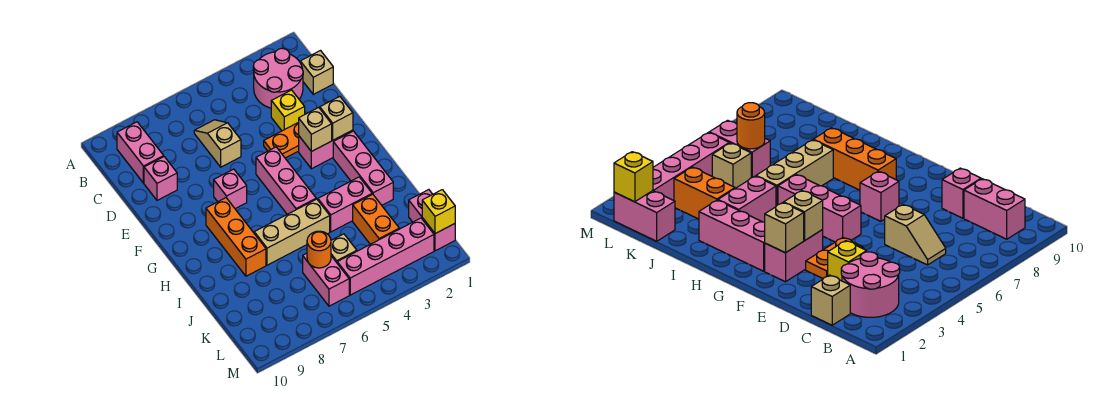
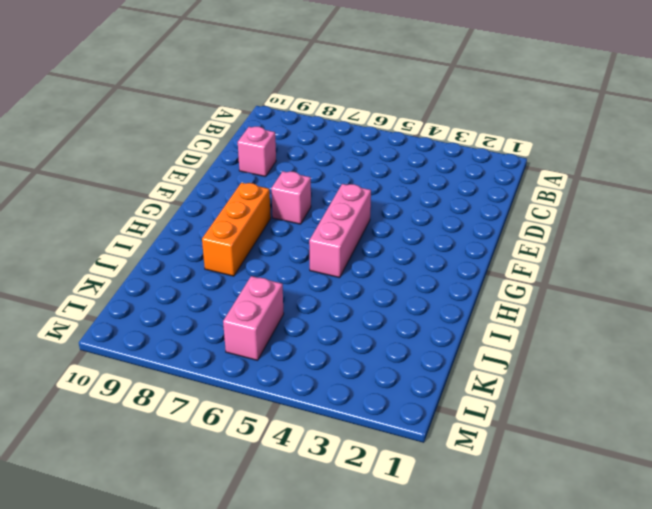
none -> pink 2x2 round brick [253,48,303,108]
none -> pink 1x2 brick [117,122,164,183]
none -> tan 1x1 brick [300,51,333,94]

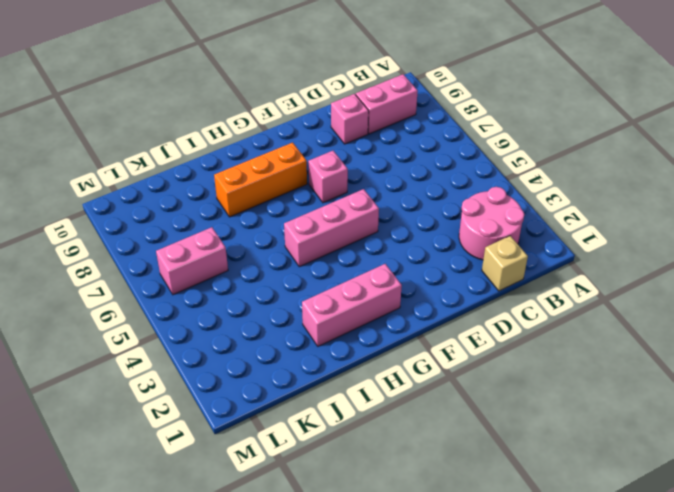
none -> tan 1x2 slope [194,120,241,167]
none -> yellow 1x1 brick [271,90,305,131]
none -> orange 1x2 plate [264,122,299,158]

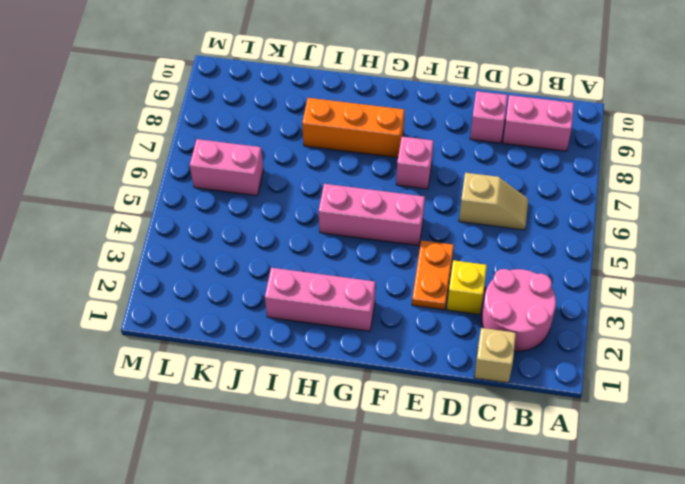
none -> pink 1x2 brick [299,130,353,169]
none -> pink 1x2 brick [318,177,372,232]
none -> tan 1x3 brick [254,199,330,265]

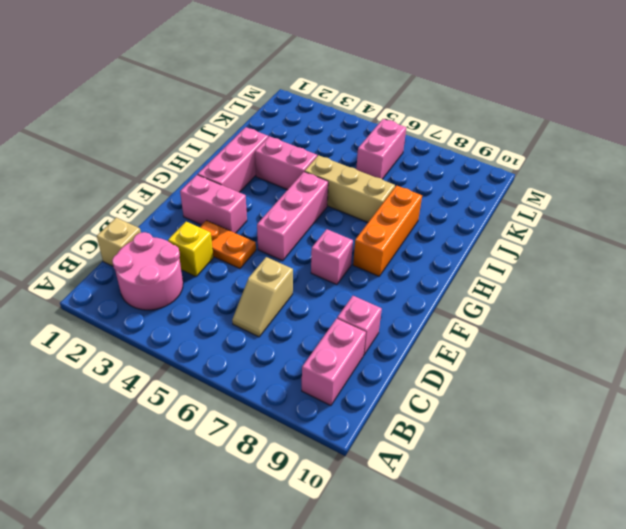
none -> orange 1x2 brick [353,194,399,244]
none -> pink 1x2 brick [409,190,455,251]
none -> tan 1x1 brick [331,234,357,262]

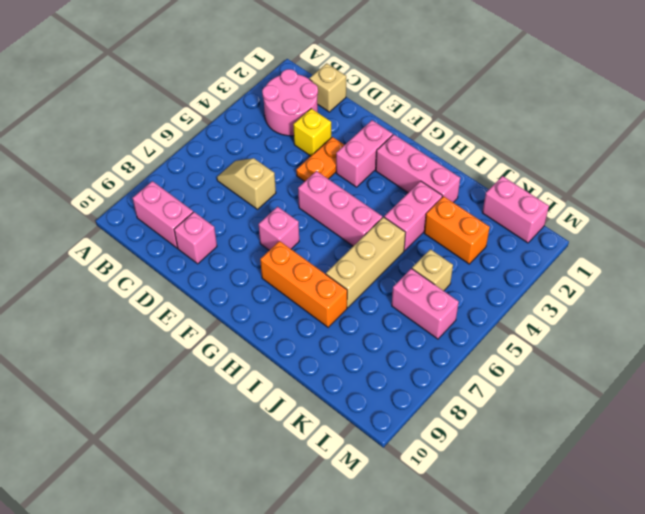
none -> pink 1x4 brick [337,218,434,295]
none -> tan 1x1 brick [320,96,353,140]
none -> tan 1x1 brick [299,107,332,152]

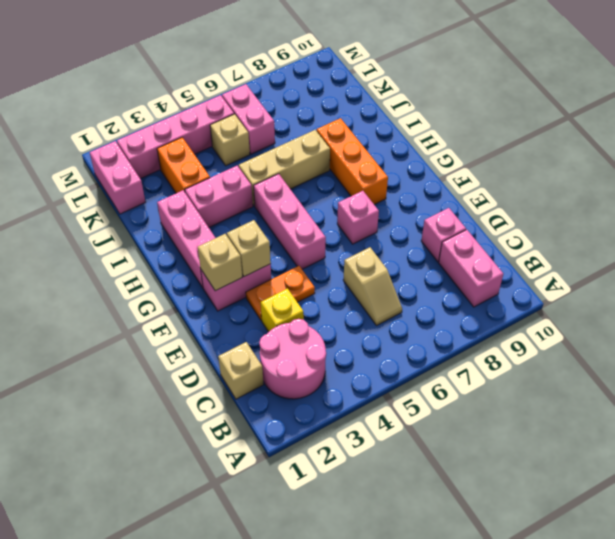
none -> orange 1x1 round brick [307,231,331,268]
none -> yellow 1x1 brick [422,190,455,233]

